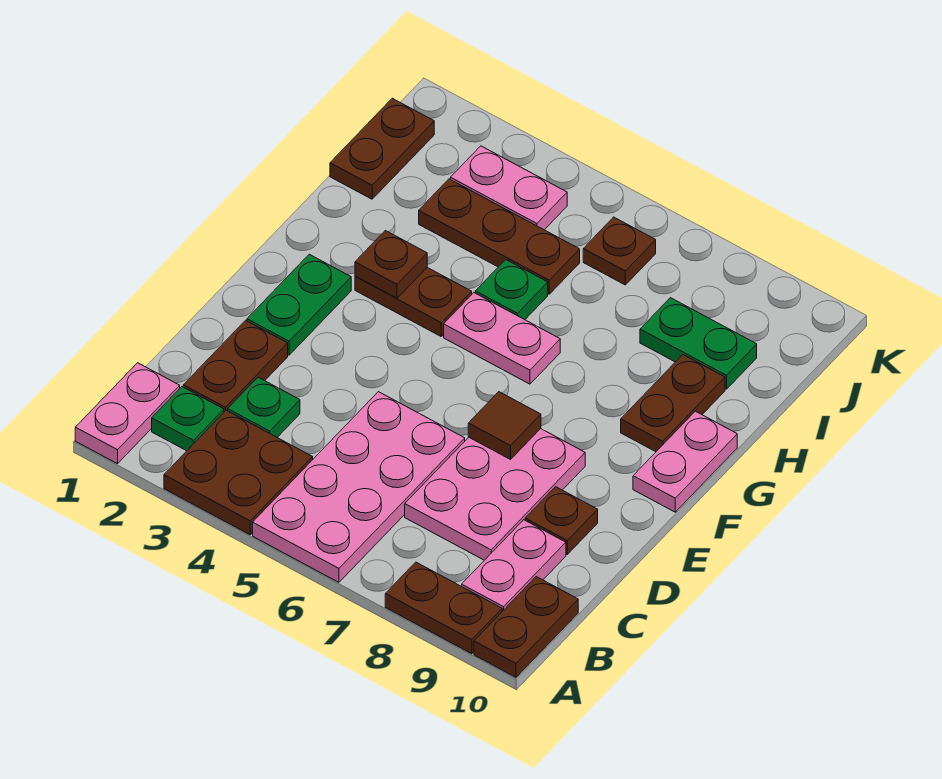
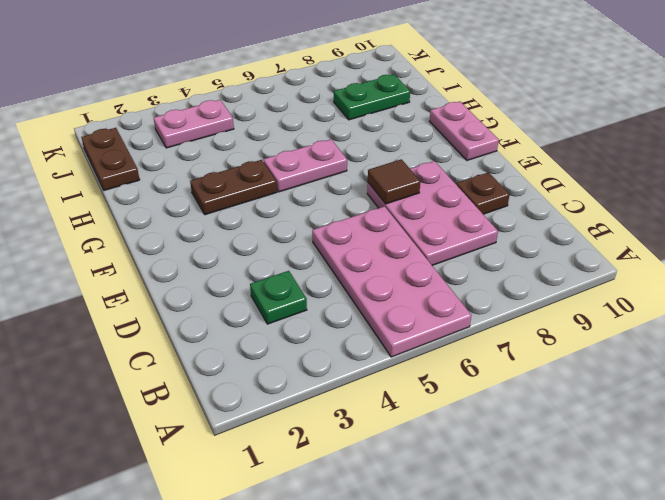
none -> pink 1x2 plate [75,363,180,464]
none -> brown 2x2 plate [164,410,313,535]
none -> brown 1x2 plate [385,562,502,654]

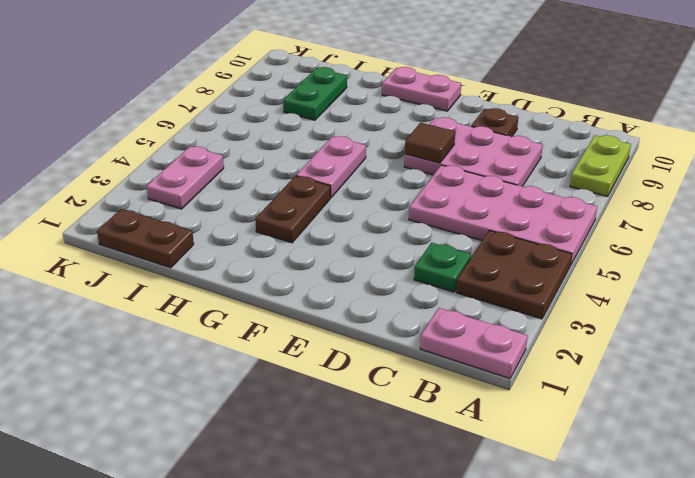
lime 1x2 plate [570,135,631,197] -> brown 1x2 plate [385,562,502,654]
none -> brown 1x2 plate [474,577,578,677]
none -> green 1x1 plate [152,387,224,451]
none -> pink 1x2 plate [462,520,566,611]

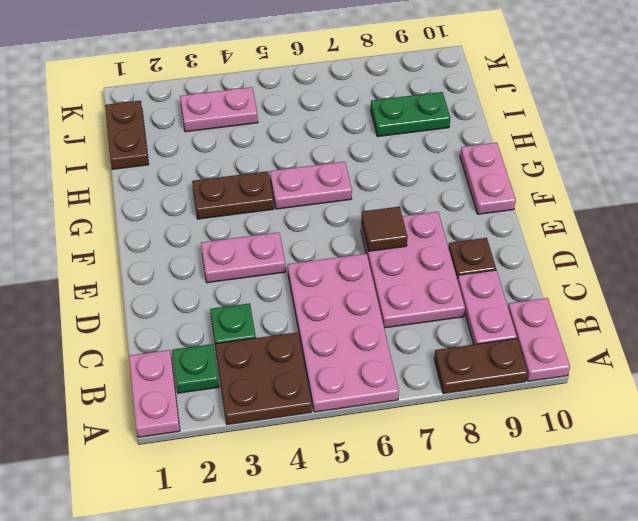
pink 1x2 plate [508,298,570,381] -> brown 1x2 plate [474,577,578,677]
pink 1x2 plate [201,232,286,283] -> none
none -> brown 1x2 plate [183,320,288,412]
none -> green 1x2 plate [247,254,351,355]
none -> brown 1x2 plate [621,355,725,452]

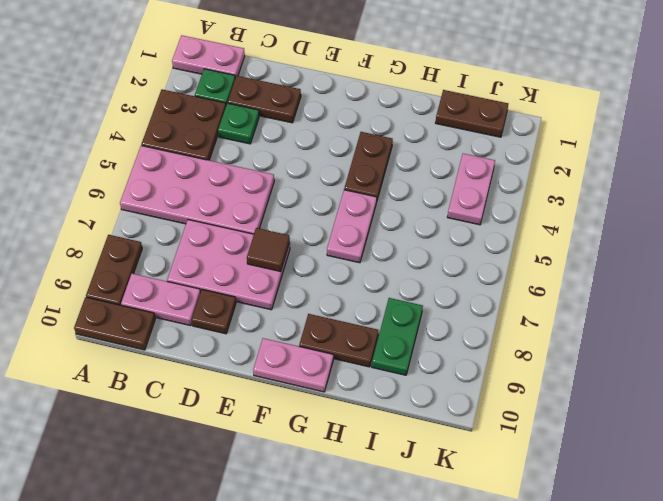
none -> green 1x2 plate [247,254,351,355]
none -> green 1x1 plate [475,260,548,320]
none -> brown 1x3 plate [419,179,580,294]

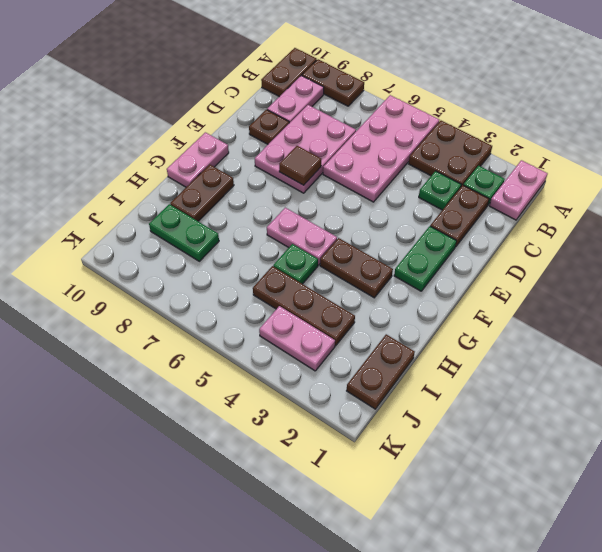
none -> brown 1x1 plate [583,217,656,285]
none -> brown 1x1 plate [355,231,427,298]

